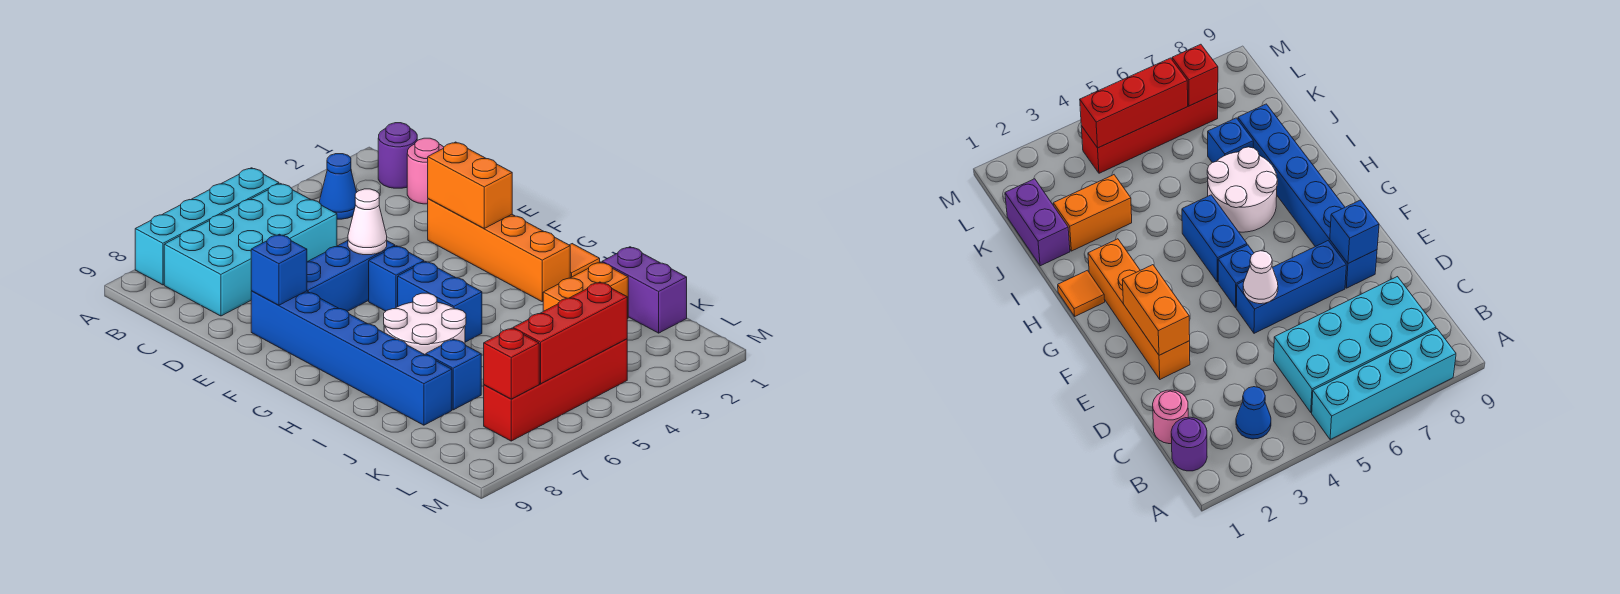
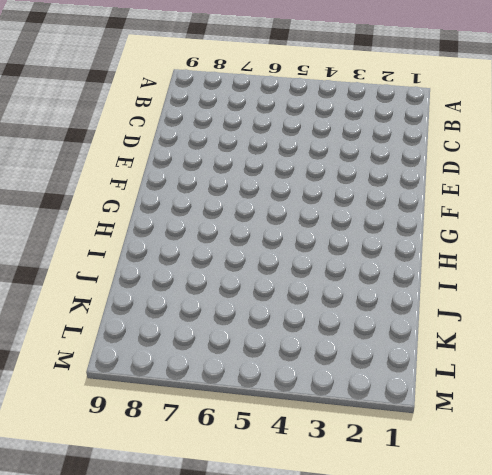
none -> cyan 1x4 brick [135,168,279,285]
none -> purple 1x1 round brick [378,123,417,188]
none -> blue 1x1 cone [320,154,357,219]

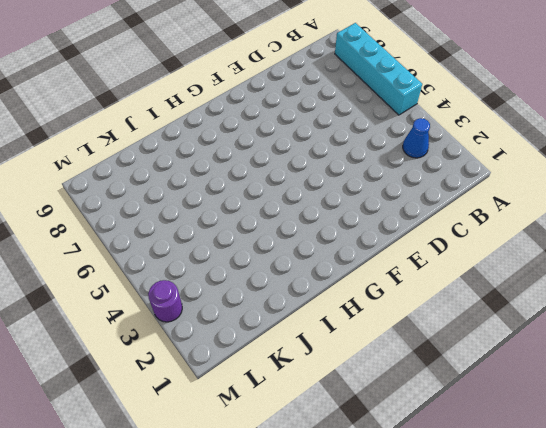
purple 1x1 round brick [148,280,182,322] -> purple 1x1 round brick moved to [378,123,417,188]
none -> cyan 2x4 brick [164,184,337,316]
none -> pink 1x1 round brick [407,138,444,204]
none -> orange 1x4 brick [428,199,570,302]

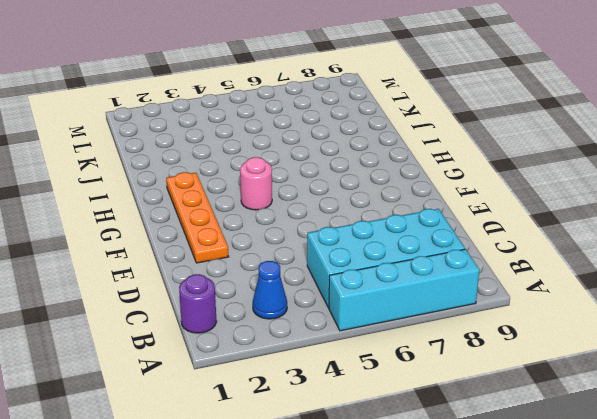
orange 1x4 plate [166,172,229,263] -> orange 1x4 brick [428,199,570,302]
pink 1x1 round brick [240,157,272,210] -> pink 1x1 round brick moved to [407,138,444,204]
none -> blue 1x3 brick [307,241,395,312]
none -> blue 1x6 brick [251,291,452,425]
none -> blue 1x1 brick [369,246,424,311]

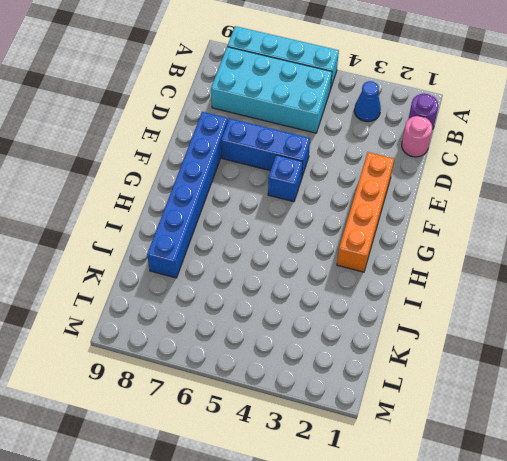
none -> blue 1x2 brick [398,262,482,342]
none -> orange 1x1 tile [570,244,600,278]
none -> white 2x2 round brick [384,293,466,355]

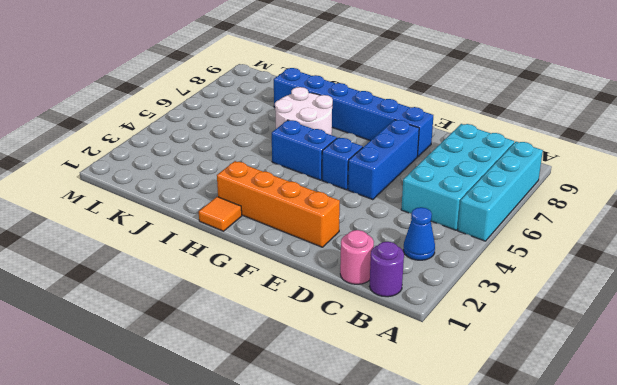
none -> purple 1x2 brick [602,247,687,333]
none -> orange 1x2 brick [543,262,628,319]
none -> blue 1x1 brick [426,339,481,410]

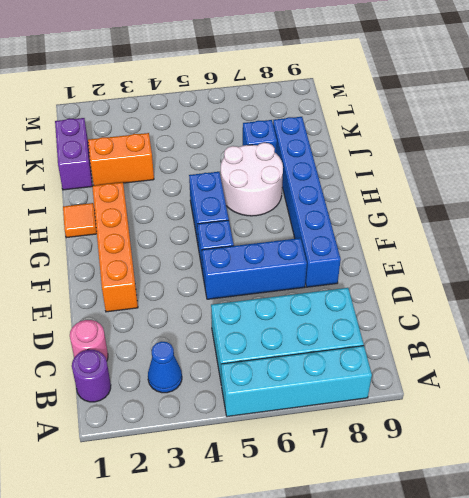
none -> red 1x4 brick [484,339,627,441]
none -> orange 1x2 brick [428,142,512,228]
none -> white 1x1 cone [348,189,387,255]

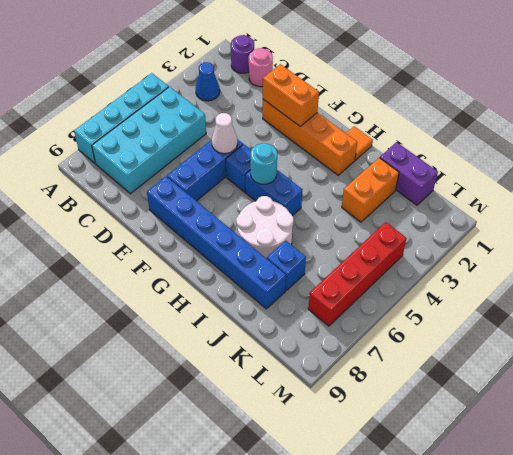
cyan 1x1 round brick [251,143,277,184] -> none
none -> blue 1x1 brick [251,234,307,305]
none -> red 1x3 brick [513,282,627,384]
none -> red 1x1 brick [484,328,539,399]

